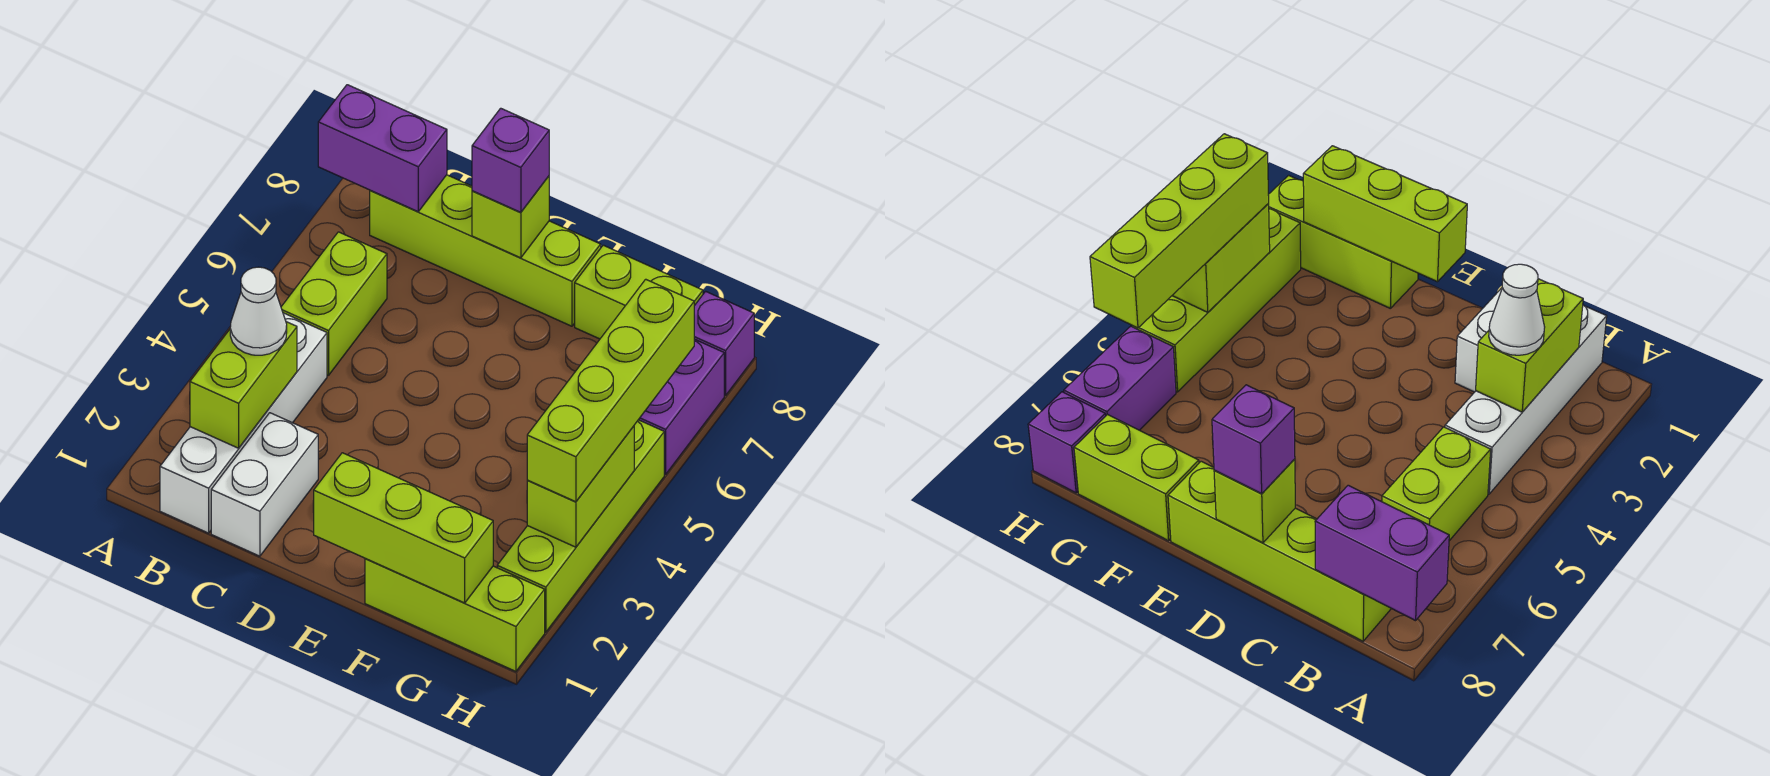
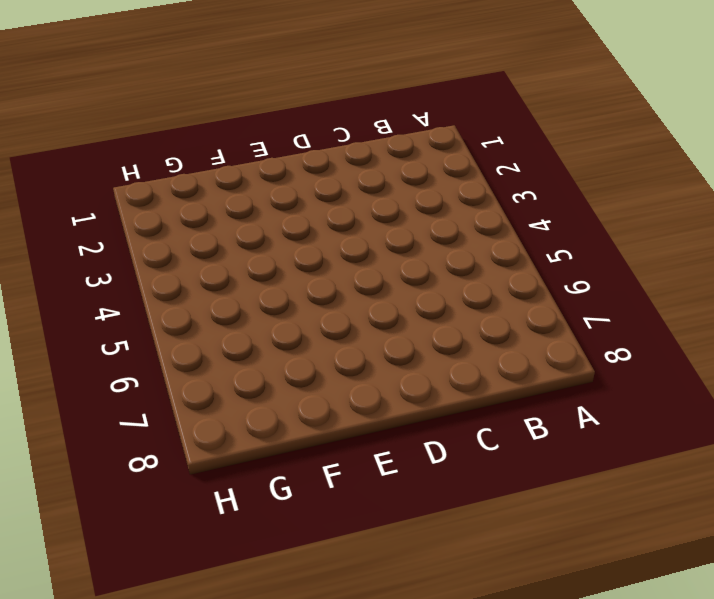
none -> white 1x4 brick [160,313,327,533]
none -> lime 1x2 brick [281,232,387,375]
none -> lime 1x4 brick [370,175,601,326]

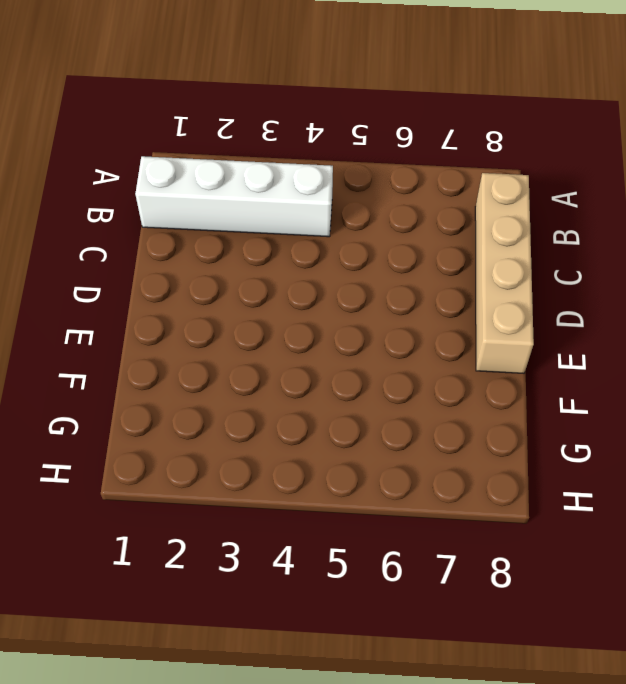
tan 1x4 brick [475,173,534,373] -> lime 1x4 brick [370,175,601,326]
none -> lime 1x2 brick [281,232,387,375]
none -> white 1x2 brick [211,413,318,556]
none -> lime 1x3 brick [365,558,545,671]

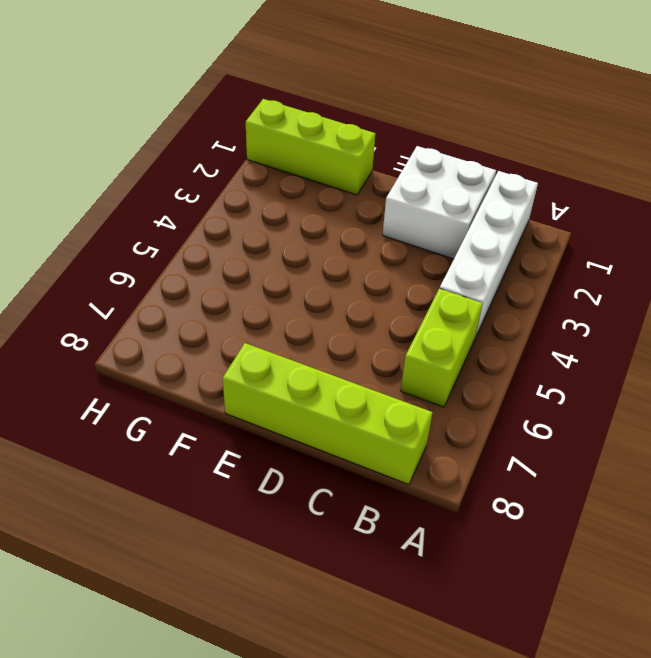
white 2x2 brick [383,146,496,259] -> white 1x2 brick [211,413,318,556]
none -> lime 1x2 brick [575,245,703,339]
none -> lime 1x4 brick [497,420,664,632]
none -> purple 1x2 brick [639,339,724,474]

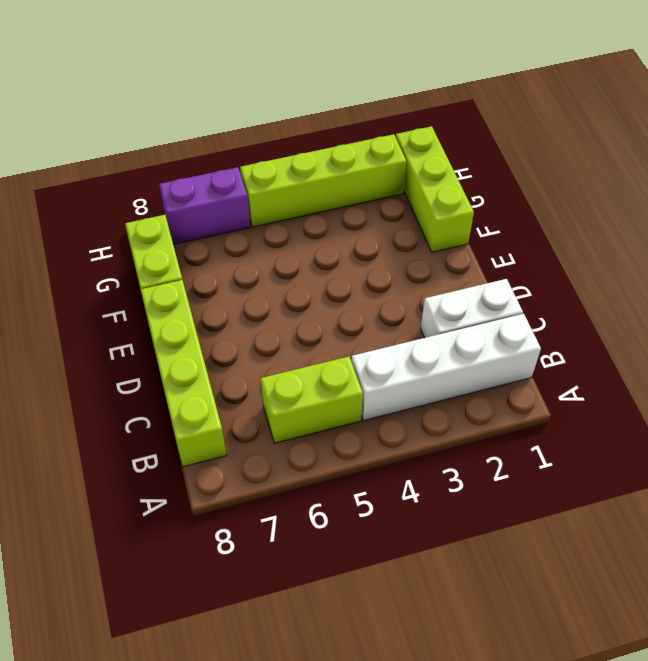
none -> purple 1x1 brick [694,291,754,395]
none -> purple 1x2 brick [318,85,447,212]
none -> lime 1x2 brick [190,322,297,448]

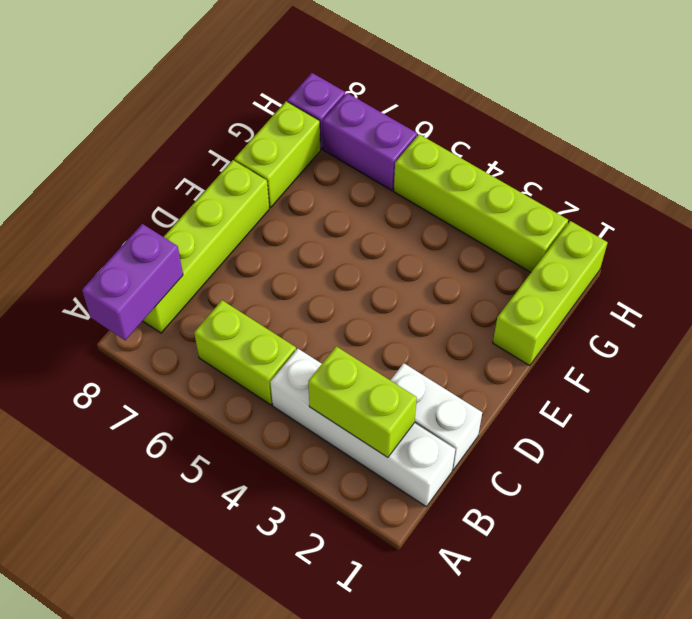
none -> lime 1x1 brick [472,176,549,258]
none -> lime 1x3 brick [314,453,493,603]
none -> lime 1x2 brick [527,426,634,547]

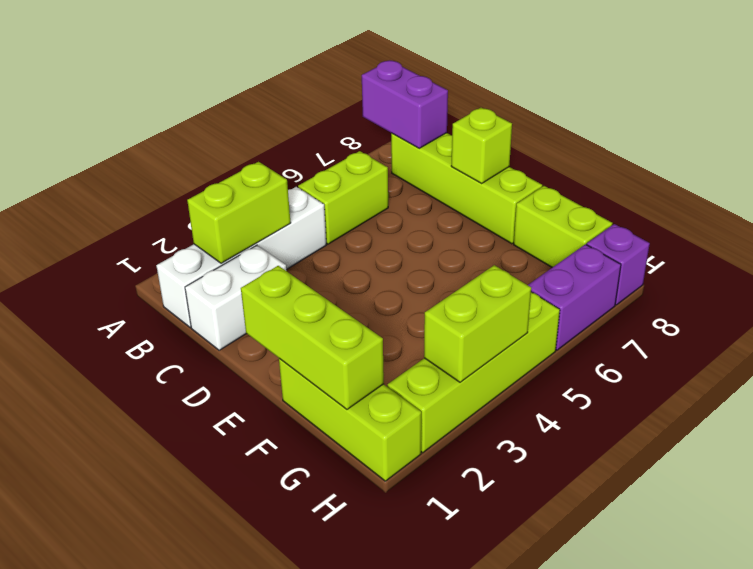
none -> white 1x1 cone [230,267,287,355]
none -> purple 1x1 brick [472,108,549,212]
none -> lime 1x4 brick [527,279,694,502]

